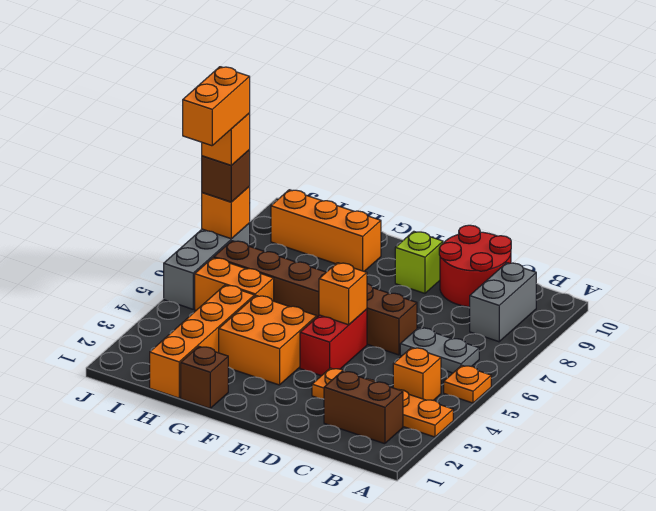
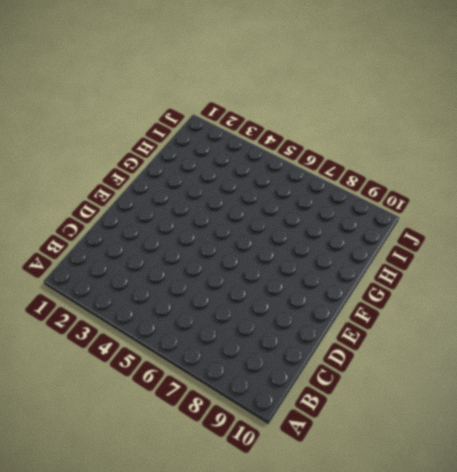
none -> orange 1x4 plate [312,368,453,437]
none -> orange 1x1 plate [444,365,491,403]
none -> brown 1x2 brick [324,371,403,444]

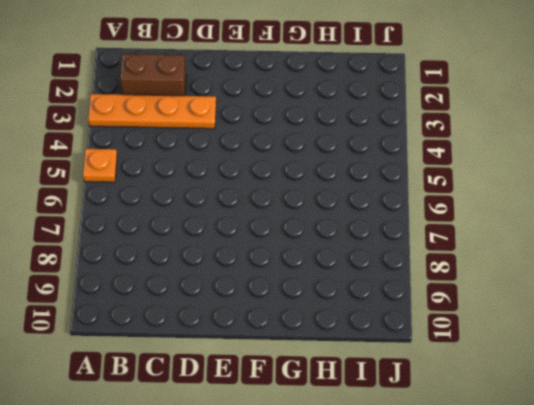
none -> orange 1x1 brick [393,347,441,400]
none -> grey 1x2 plate [400,328,479,373]
none -> grey 1x2 brick [470,263,536,342]

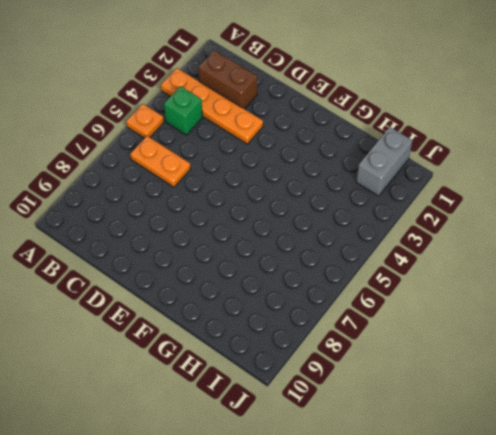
green 1x1 brick [164,86,203,135] -> orange 1x1 brick [393,347,441,400]
orange 1x2 plate [130,136,191,187] -> grey 1x2 plate [400,328,479,373]
grey 1x2 brick [356,127,412,196] -> grey 1x2 brick moved to [470,263,536,342]
none -> red 2x2 round brick [439,225,511,307]
none -> brown 1x6 brick [214,241,417,355]
none -> red 1x2 brick [300,309,367,376]

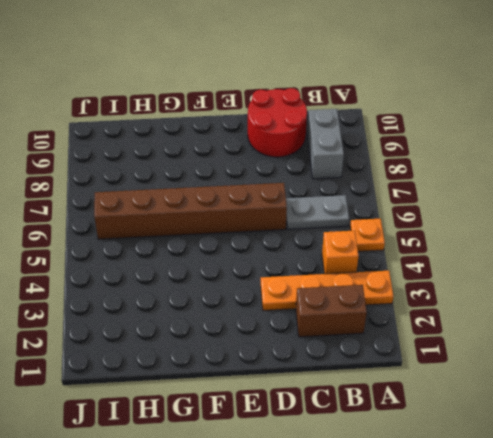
none -> red 1x2 brick [300,309,367,376]
none -> lime 1x1 brick [395,231,443,293]
none -> orange 2x2 brick [219,296,317,385]

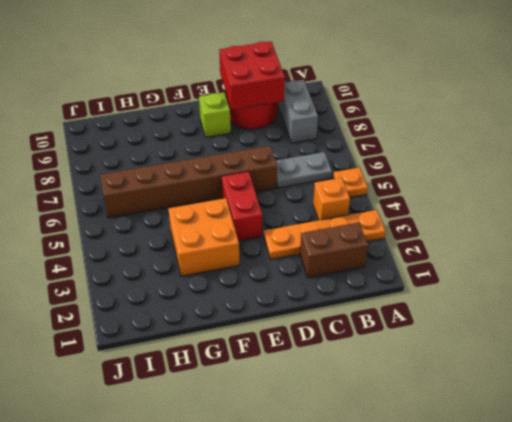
red 2x2 brick [219,41,285,109] -> none
none -> brown 1x1 brick [181,347,228,408]
none -> orange 1x3 brick [271,190,381,271]
none -> orange 1x4 brick [150,285,255,398]

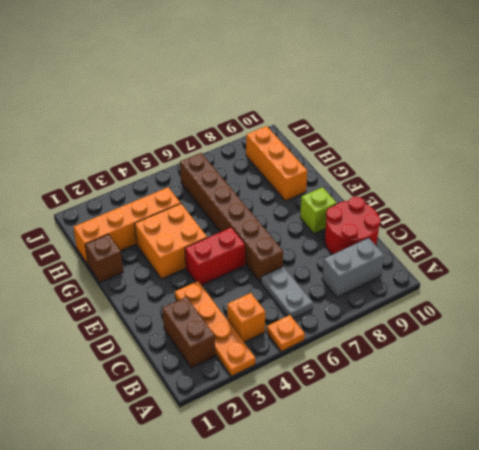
none -> orange 1x2 brick [195,258,274,310]
none -> grey 1x3 brick [164,223,250,309]
none -> orange 1x1 brick [319,263,367,325]

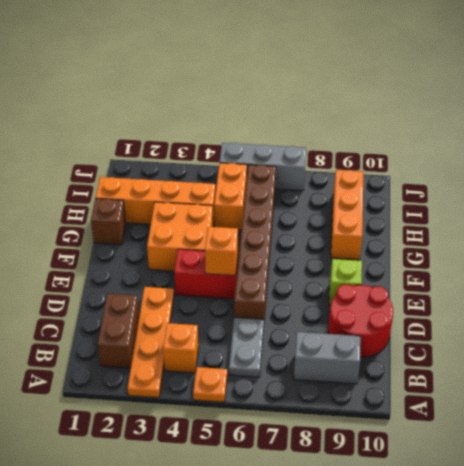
none -> orange 1x1 brick [202,187,250,239]
none -> brown 1x1 brick [202,150,250,202]
none -> orange 1x1 brick [202,113,250,165]

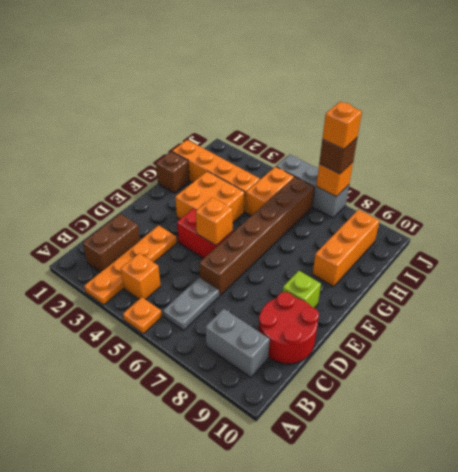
none -> orange 1x2 brick [183,67,250,146]

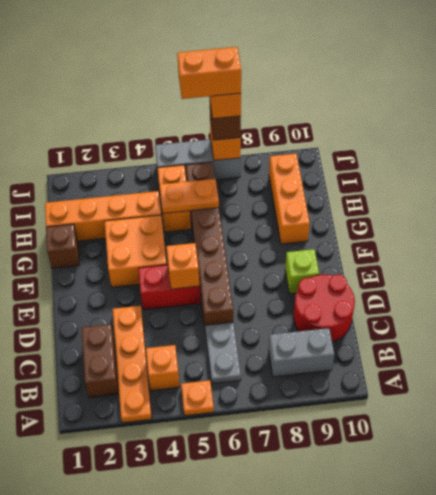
orange 1x2 plate [159,179,219,214] -> none

